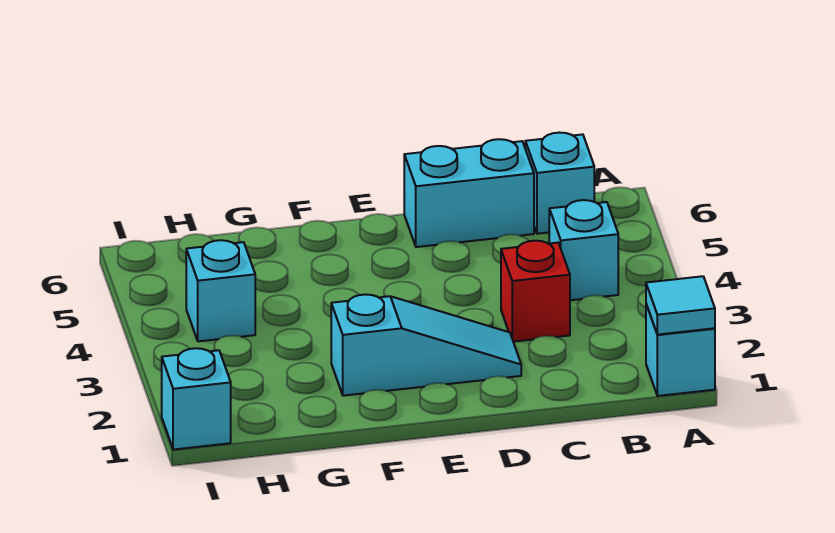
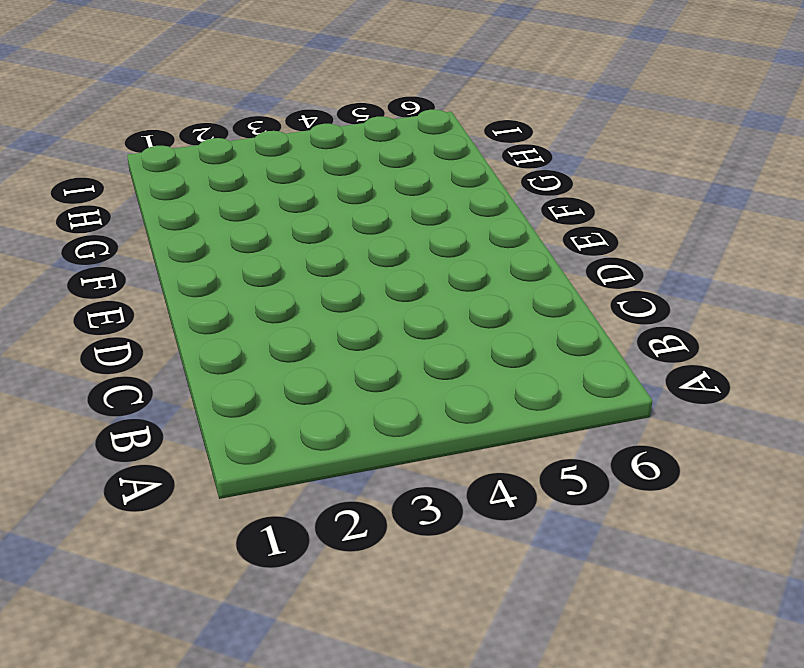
none -> cyan 1x1 brick [646,304,715,396]
none -> cyan 1x1 brick [549,200,618,300]

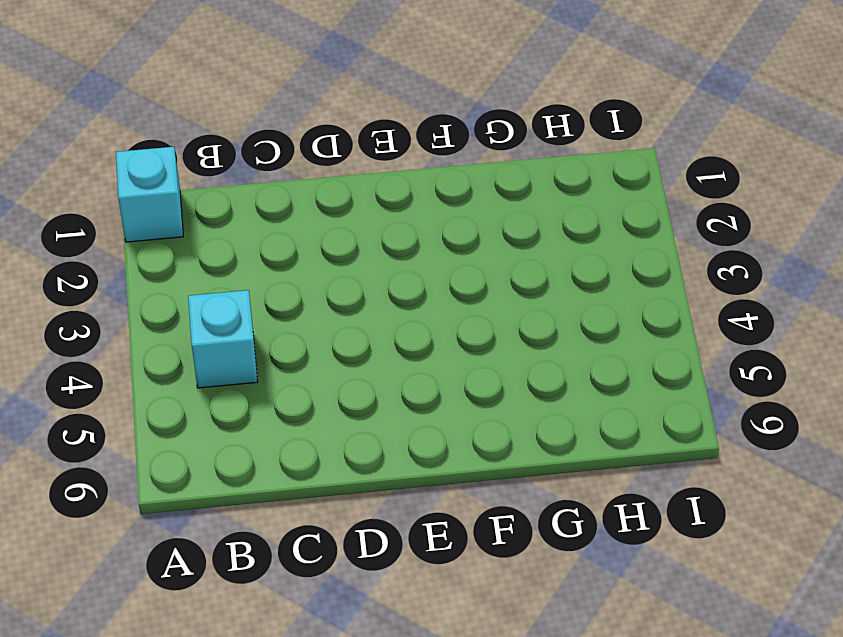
none -> cyan 1x1 brick [525,133,594,234]
none -> red 1x1 brick [501,241,570,342]

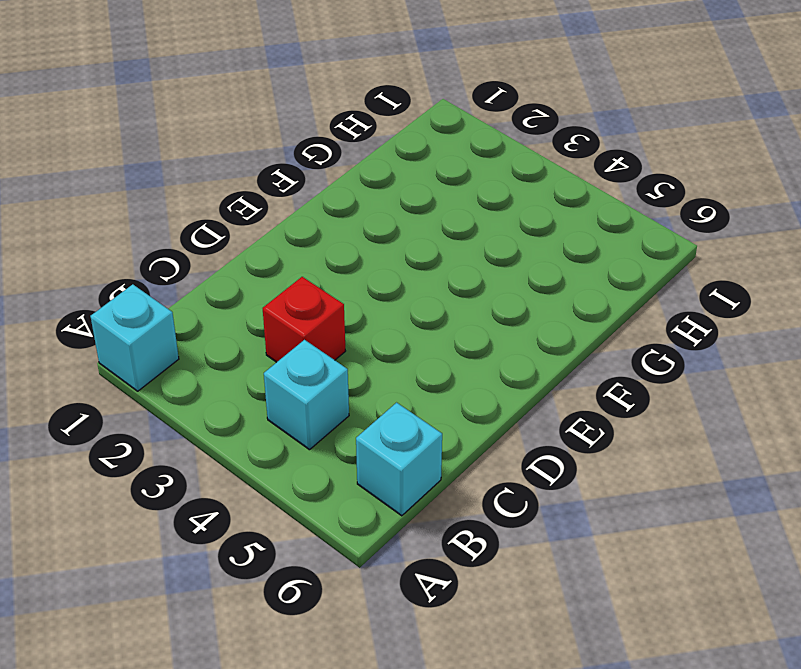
none -> cyan 1x2 brick [404,139,534,247]
none -> cyan 1x3 slope [331,294,521,396]

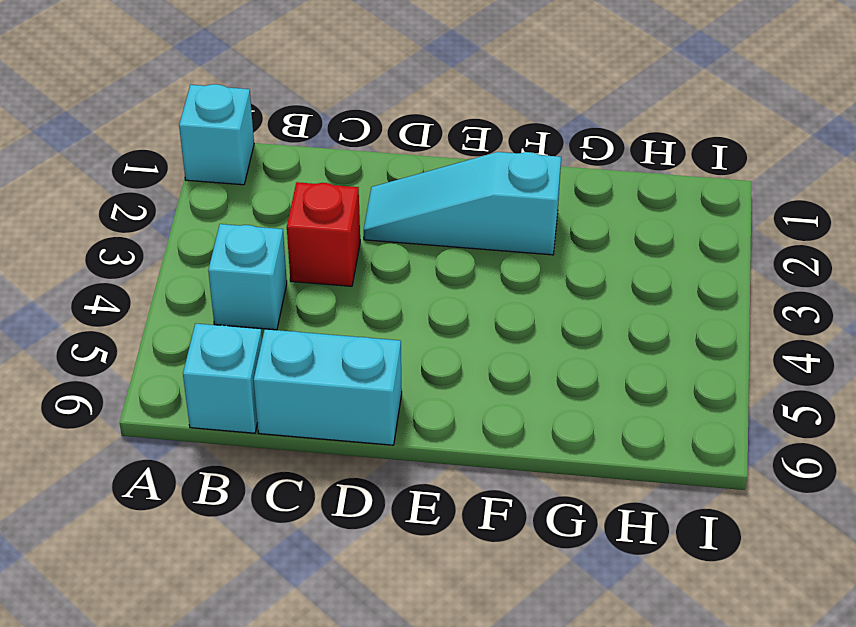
none -> cyan 1x1 brick [186,240,255,341]
none -> cyan 1x1 brick [162,348,231,450]

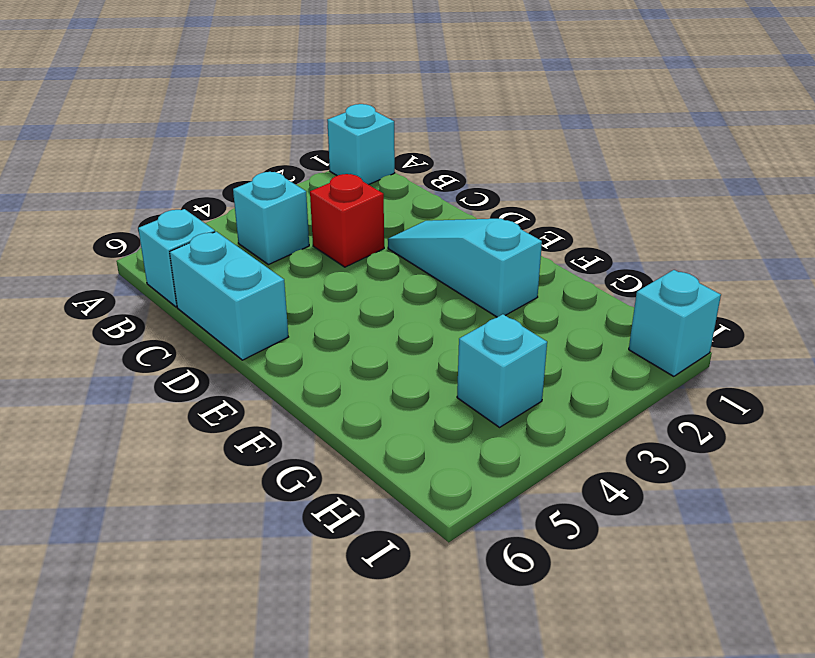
none -> cyan 1x1 tile [646,276,715,335]

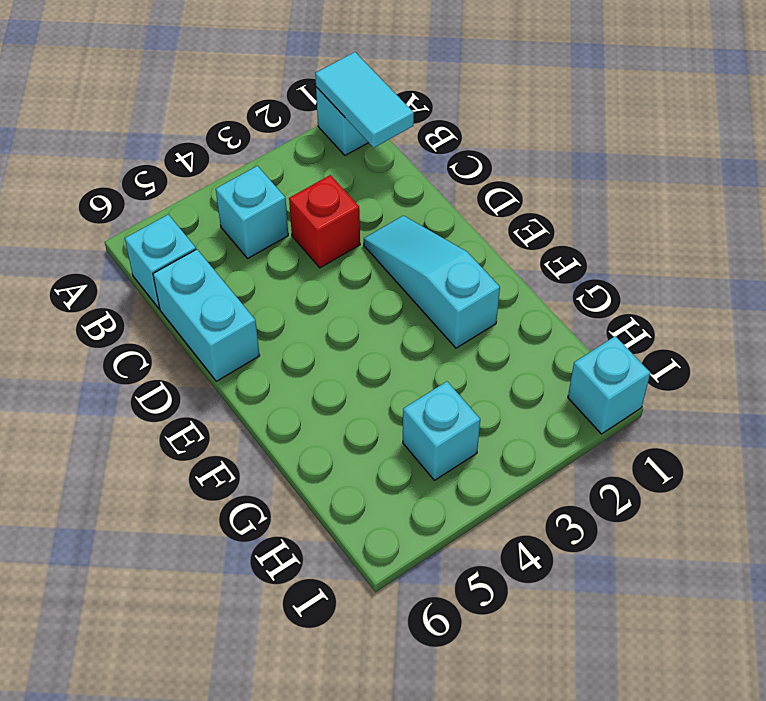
cyan 1x2 tile [315,52,414,148] -> cyan 1x1 tile [646,276,715,335]

